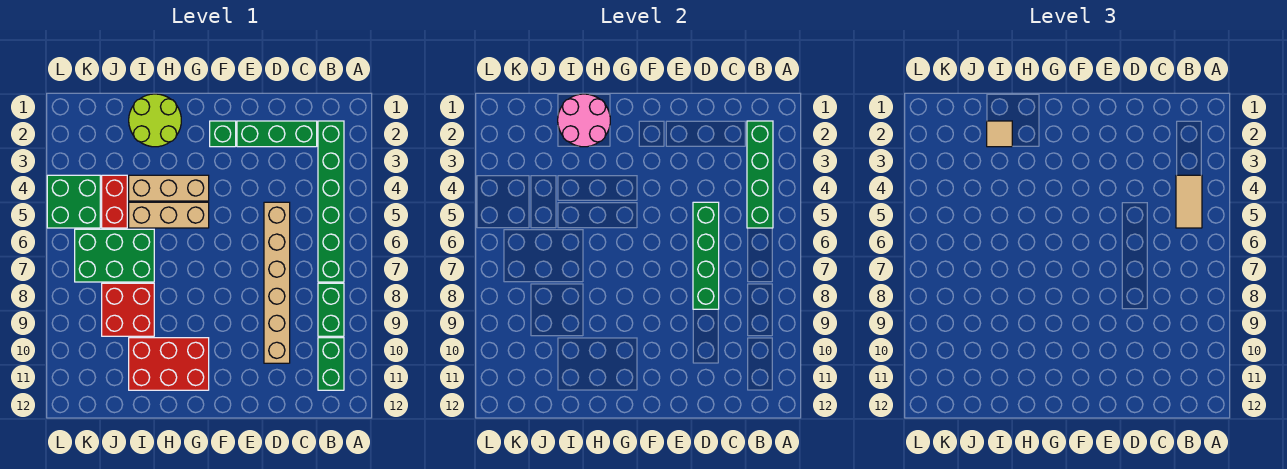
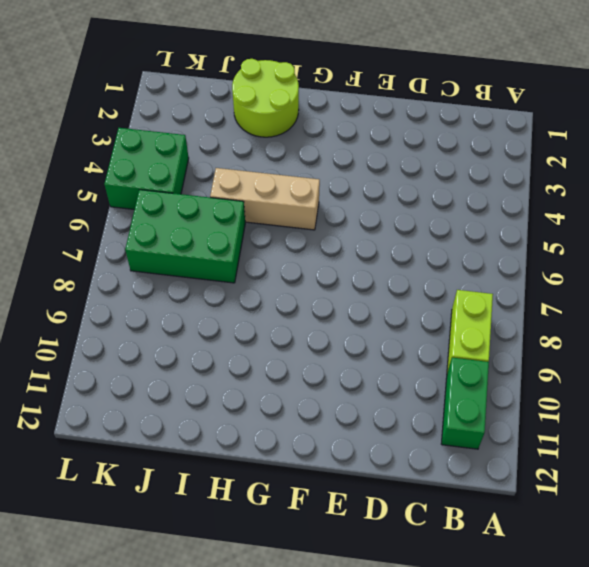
lime 1x2 brick [447,290,493,373] -> green 1x2 brick [318,283,344,336]
none -> green 1x6 brick [318,121,344,282]
none -> green 1x3 brick [237,121,317,147]
none -> tan 1x6 brick [264,202,290,363]

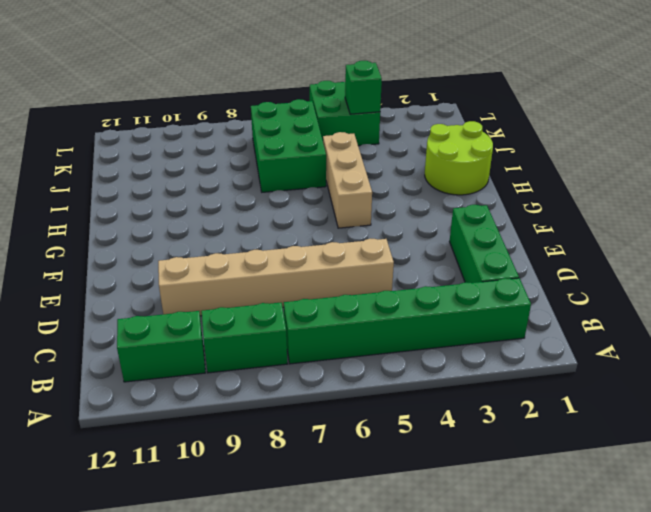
green 1x1 brick [345,61,382,114] -> green 1x1 brick moved to [210,121,236,147]
none -> tan 1x3 brick [129,175,209,201]
none -> red 2x3 brick [129,338,209,390]
none -> red 2x2 brick [102,283,154,336]

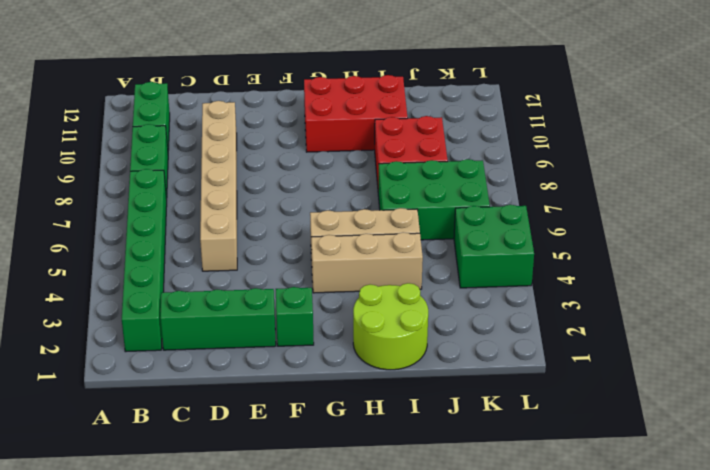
none -> red 1x2 brick [102,175,127,228]
none -> green 1x4 brick [747,121,773,228]
none -> green 1x4 brick [693,202,719,309]

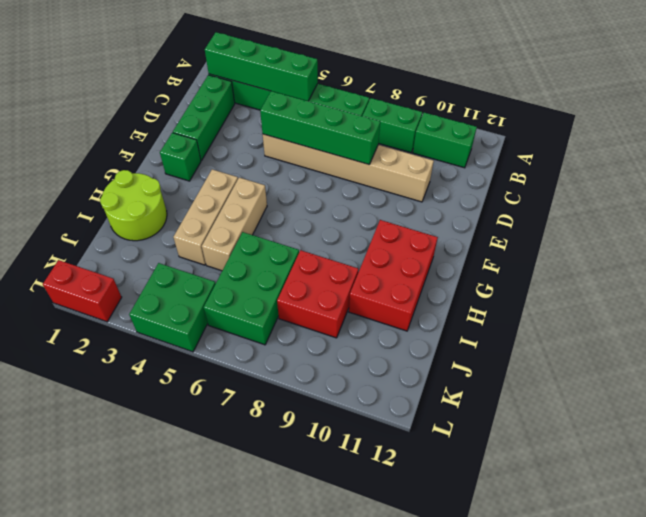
red 1x2 brick [43,260,122,322] -> red 1x2 brick moved to [102,175,127,228]
none -> pink 2x2 round brick [558,94,610,147]
none -> tan 1x2 tile [1176,175,1202,228]
none -> tan 1x1 tile [987,121,1012,147]

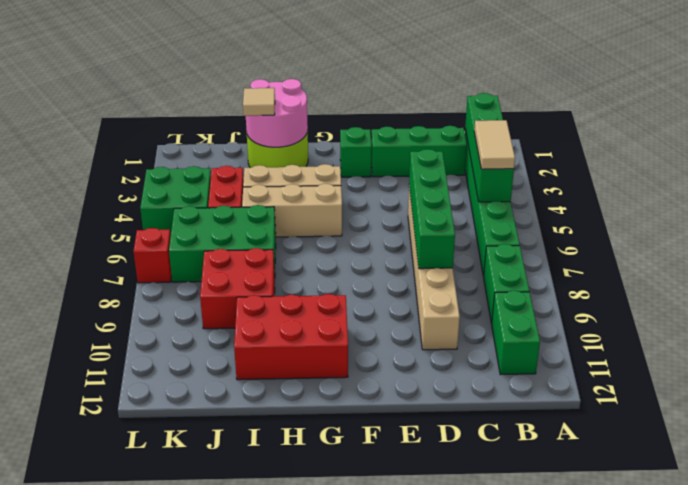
red 1x1 brick [134,228,172,283] -> none

